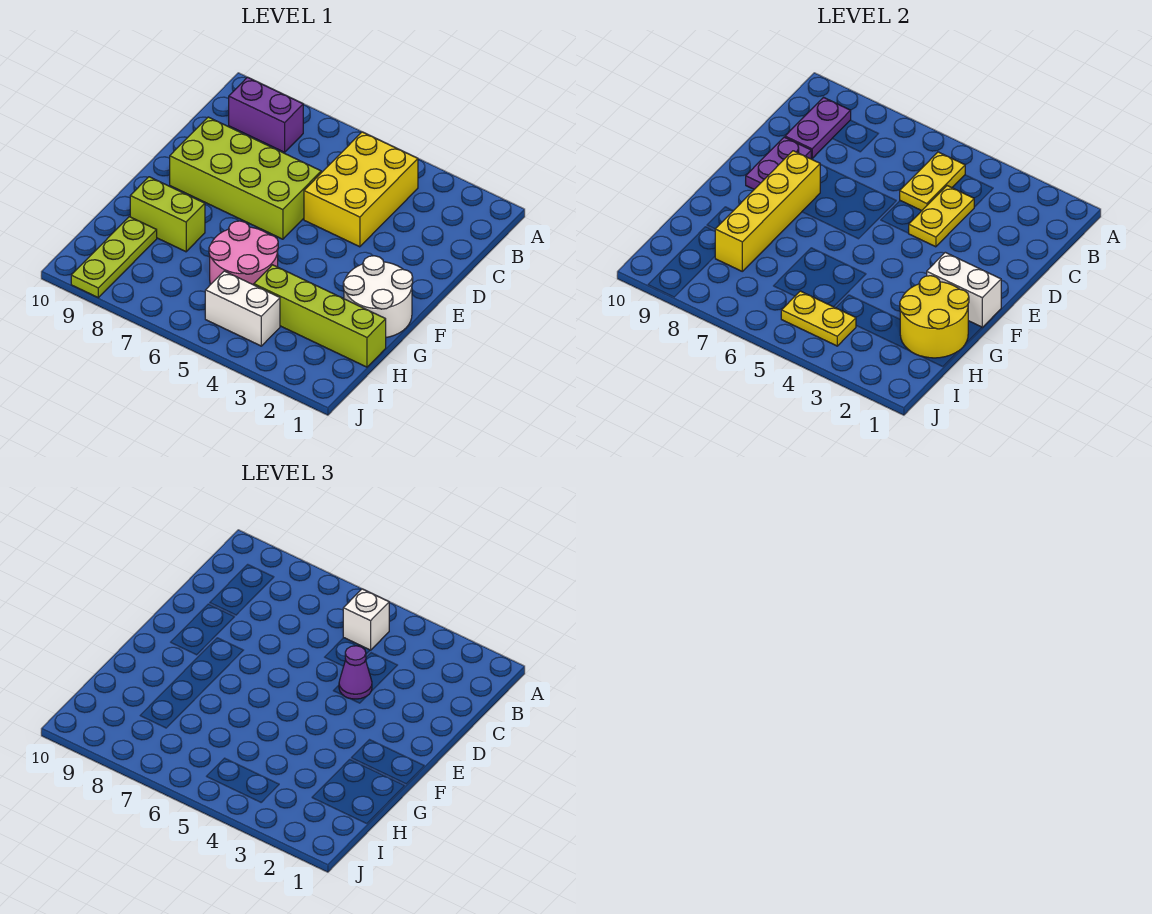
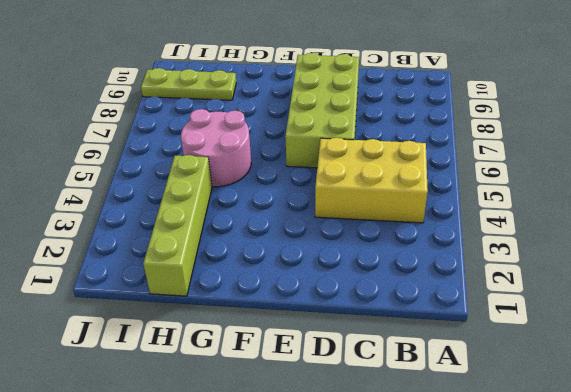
none -> purple 1x2 brick [229,77,303,152]
none -> white 2x2 round brick [343,256,413,338]
none -> lime 1x2 brick [130,177,205,252]

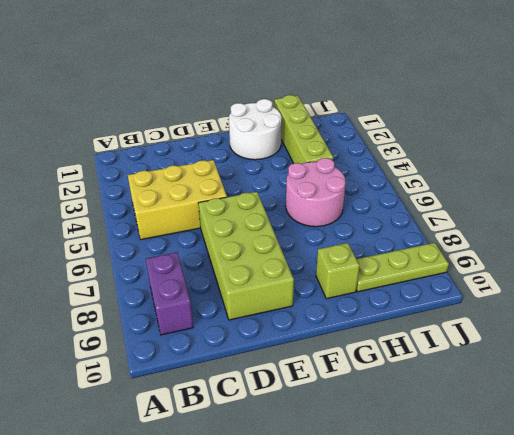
lime 1x1 brick [316,243,360,299] -> lime 1x2 brick [130,177,205,252]
none -> white 1x2 brick [205,271,280,346]
none -> yellow 1x2 plate [900,152,965,211]
none -> purple 1x2 plate [785,97,851,158]

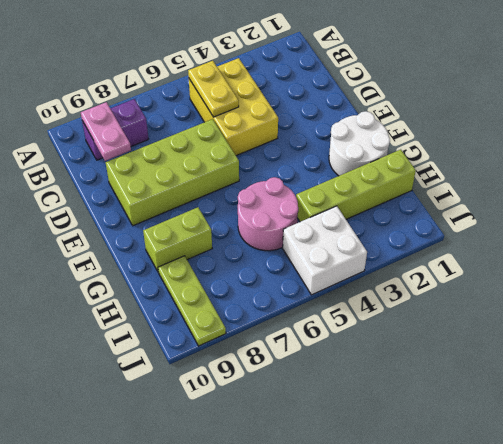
pink 1x2 plate [81,102,131,161] -> purple 1x2 plate [785,97,851,158]
white 2x2 brick [283,206,367,295] -> white 1x2 brick [205,271,280,346]
none -> yellow 1x2 plate [909,186,974,247]
none -> purple 1x2 plate [746,137,811,189]
none -> yellow 1x4 brick [715,151,820,271]

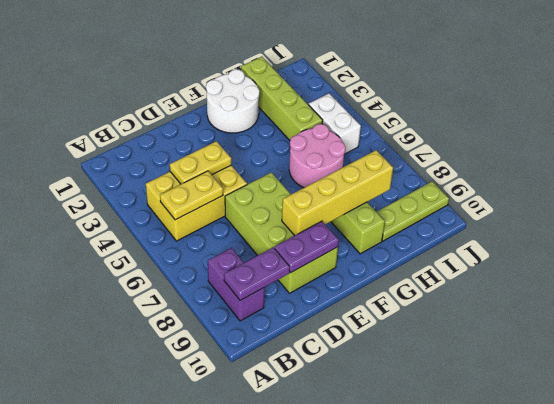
none -> white 1x2 brick [927,252,1001,327]
none -> yellow 2x2 round brick [900,276,969,358]
none -> yellow 1x2 plate [781,291,856,346]

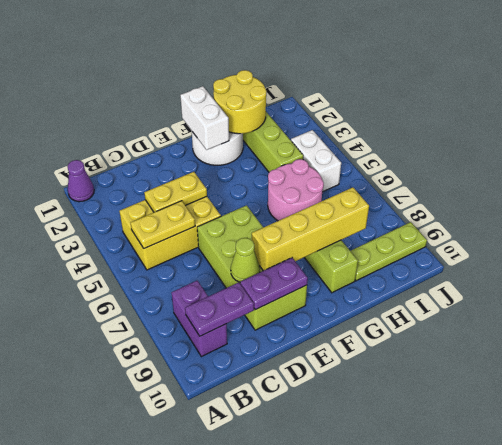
purple 1x1 cone [67,160,94,202] -> purple 1x1 cone moved to [339,646,372,699]
lime 1x1 cone [231,238,260,282] -> none
none -> yellow 1x2 plate [781,291,856,346]
none -> white 1x1 brick [343,589,389,650]

